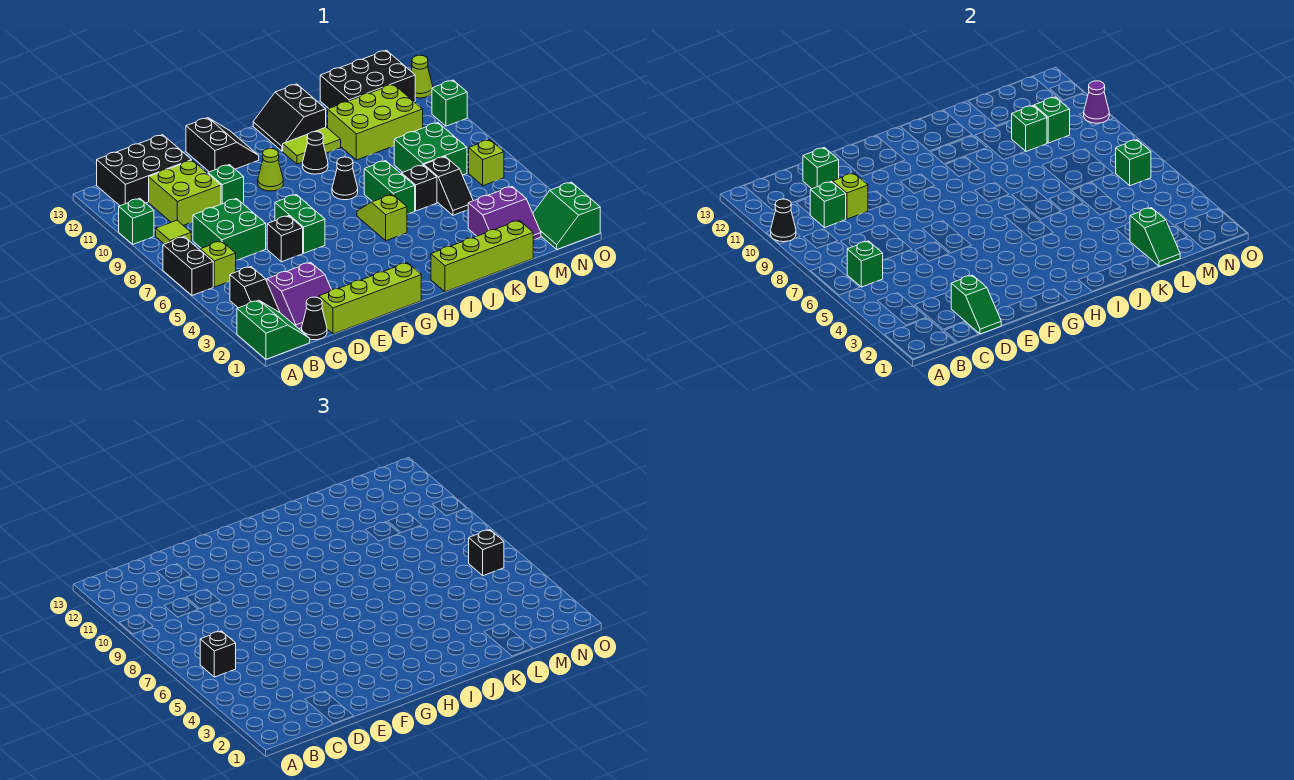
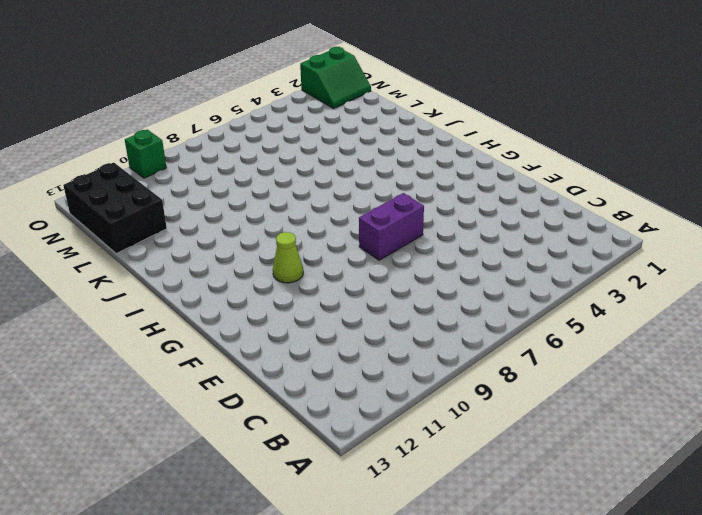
purple 1x2 brick [359,193,424,260] -> green 1x2 brick [275,195,325,253]
none -> green 2x2 slope [237,300,310,359]
none -> black 1x2 brick [163,237,213,295]
none -> green 1x1 brick [119,198,154,244]
none -> black 1x2 slope [230,267,280,313]

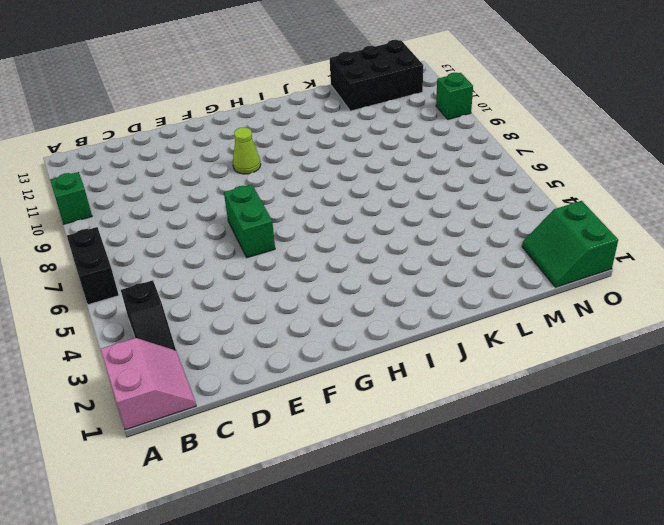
pink 2x2 slope [101,338,196,430] -> green 2x2 slope [237,300,310,359]
none -> lime 1x1 brick [200,241,236,287]
none -> lime 1x1 tile [156,220,191,244]
none -> black 2x3 brick [97,135,191,206]
none -> black 1x1 cone [302,297,327,340]

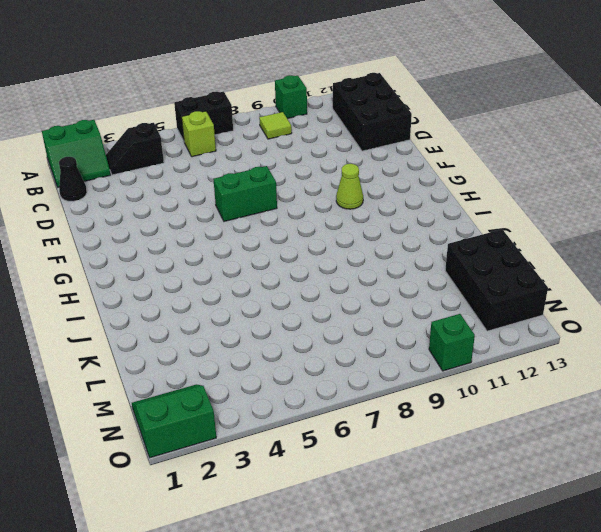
none -> purple 2x2 slope [267,262,331,329]
none -> green 2x2 brick [193,199,266,260]
none -> lime 2x2 brick [149,160,221,225]
none -> lime 1x4 brick [319,263,421,334]

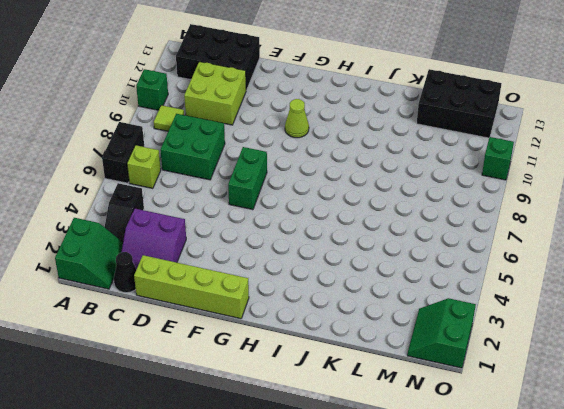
none -> black 1x1 brick [267,216,303,262]
none -> green 1x1 brick [208,165,244,204]
none -> black 2x2 slope [186,118,259,172]
none -> lime 1x4 brick [431,220,533,292]

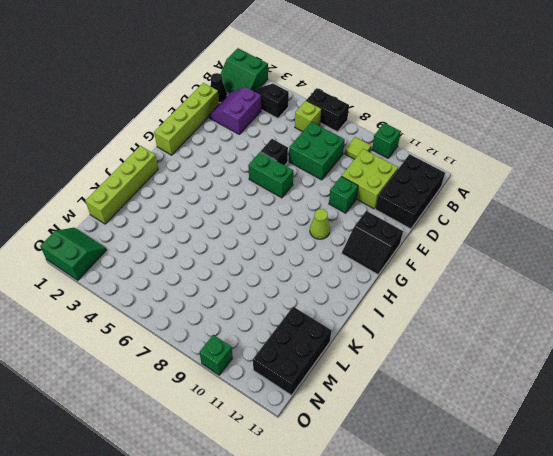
none -> lime 1x2 slope [357,194,407,241]
none -> black 1x1 cone [332,157,358,200]
none -> black 1x1 cone [303,132,328,174]
none -> lime 1x2 tile [283,127,341,164]

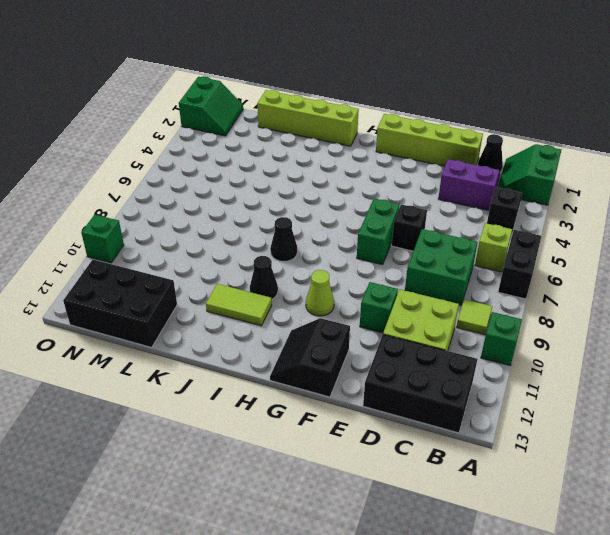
none -> lime 1x2 slope [357,194,407,241]
none -> black 2x2 slope [253,84,326,151]
none -> green 1x2 brick [364,161,415,214]
none -> black 1x1 brick [402,165,437,211]

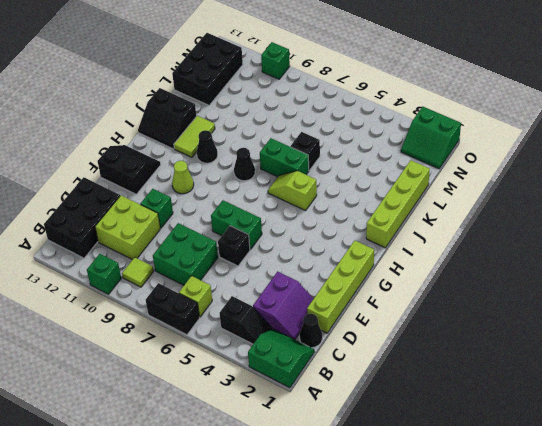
none -> lime 2x3 brick [328,84,423,160]
none -> purple 2x2 slope [468,186,541,240]
none -> black 1x2 slope [424,157,473,215]
none -> green 2x2 brick [394,123,467,175]

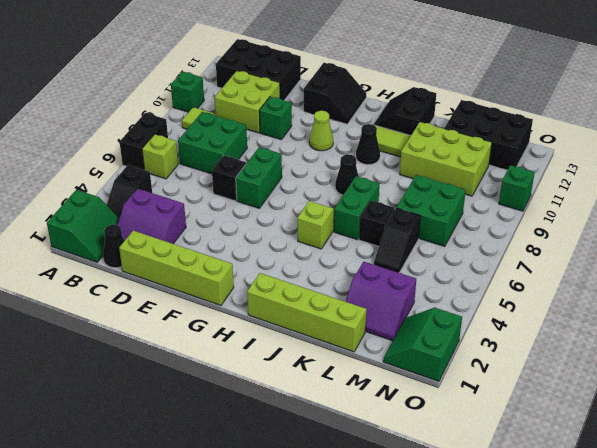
none -> lime 1x1 brick [469,140,504,186]
none -> lime 1x1 cone [411,55,433,98]
none -> black 1x1 cone [771,199,796,242]
none -> green 1x1 brick [847,241,883,287]

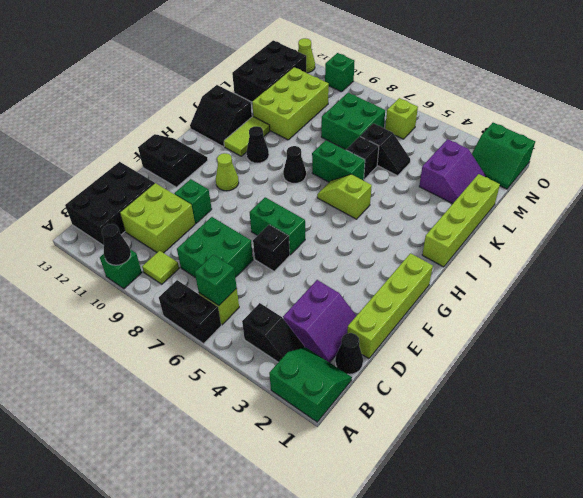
none -> green 1x1 brick [810,181,846,228]
none -> green 1x2 slope [951,275,1001,334]
none -> lime 1x1 brick [833,173,868,219]
none -> green 1x1 brick [803,147,839,189]

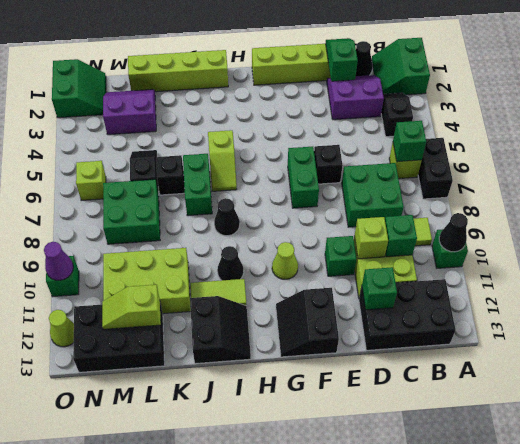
lime 1x2 slope [102,285,161,329] -> none
none -> green 1x2 slope [1130,208,1180,266]
none -> green 1x1 brick [1012,106,1047,151]
none -> green 1x1 brick [1034,97,1070,143]
none -> green 1x1 brick [1116,140,1151,186]

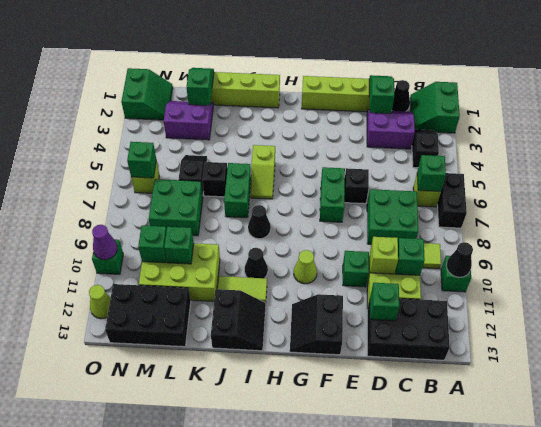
none -> black 1x1 brick [200,631,236,677]
none -> black 1x1 brick [469,530,504,576]

